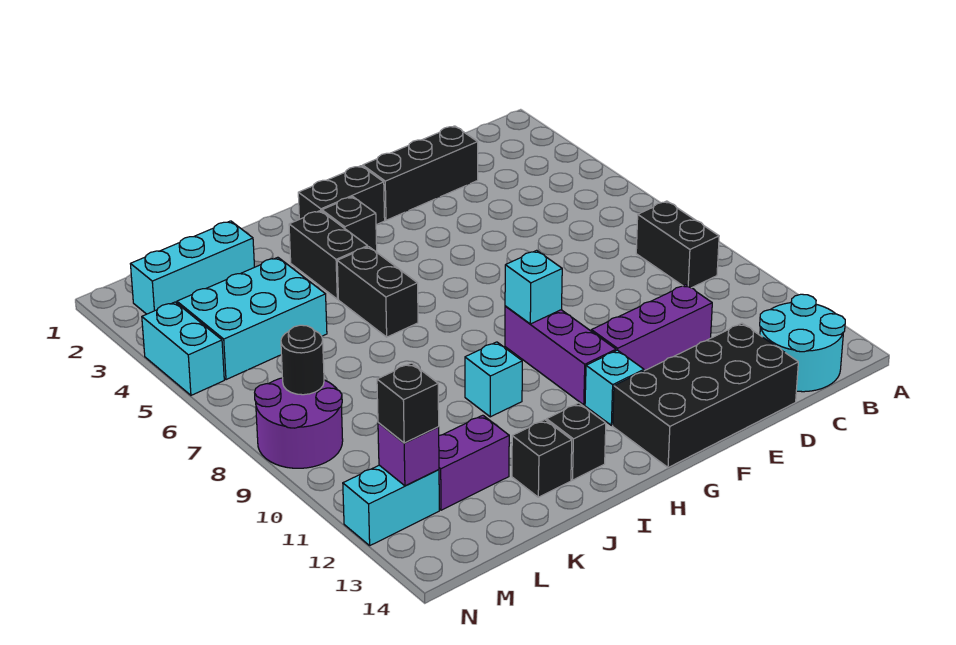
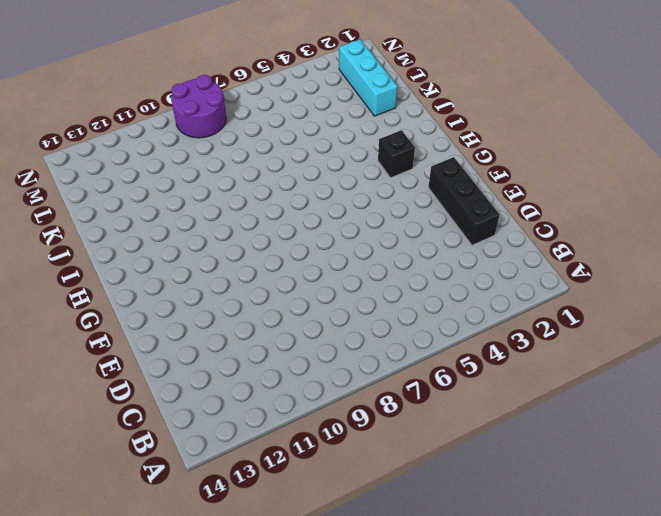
none -> black 1x2 brick [636,201,719,288]
none -> cyan 2x2 round brick [760,294,845,392]
none -> purple 1x3 brick [591,285,712,371]

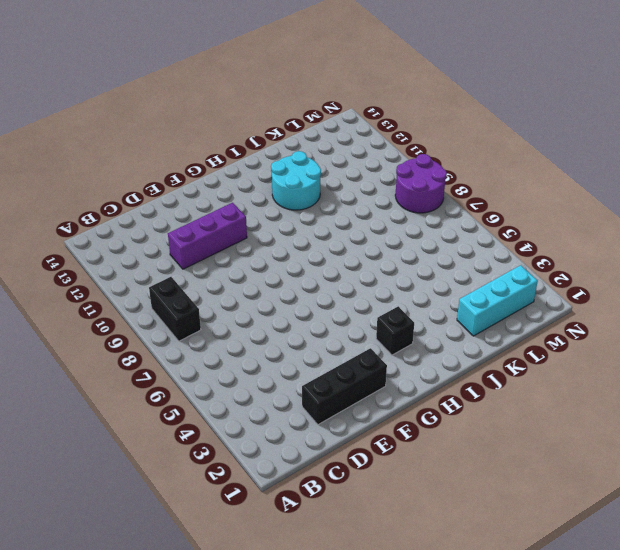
cyan 2x2 round brick [271,151,321,210] -> cyan 2x2 round brick moved to [760,294,845,392]
none -> black 2x4 brick [613,323,798,468]
none -> black 1x2 brick [298,166,385,225]
none -> purple 1x3 brick [505,306,616,405]

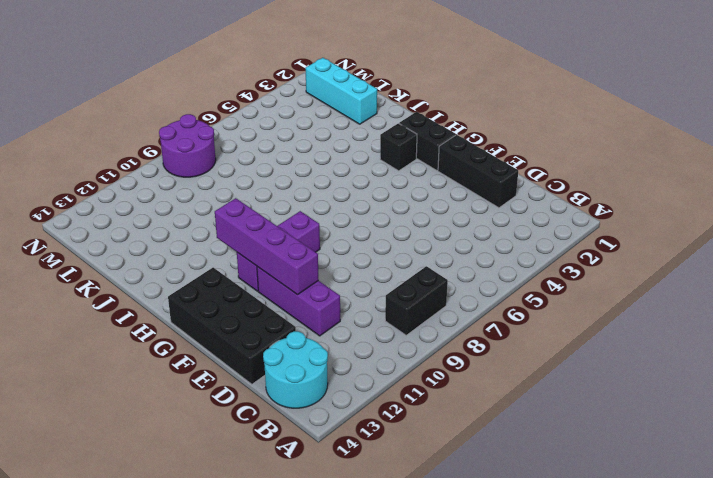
purple 1x4 brick [215,198,319,295] -> none
none -> cyan 1x1 brick [585,350,644,425]
none -> black 1x2 brick [289,211,368,299]
none -> black 1x2 brick [337,247,418,337]

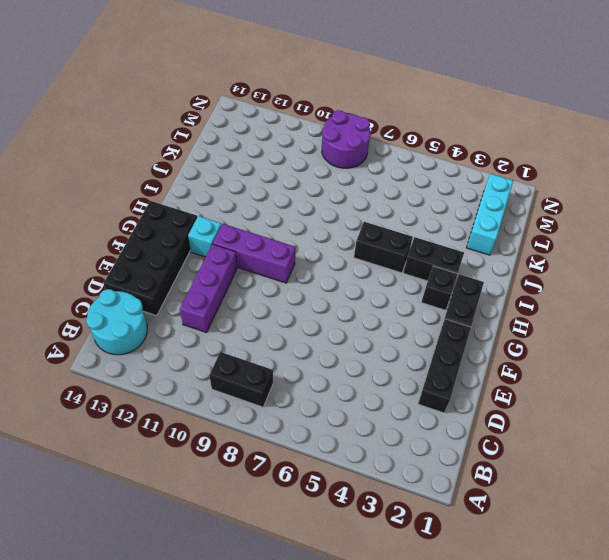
none -> cyan 1x1 brick [465,342,522,417]
none -> black 1x1 brick [547,403,606,480]
none -> black 1x1 brick [512,420,572,497]

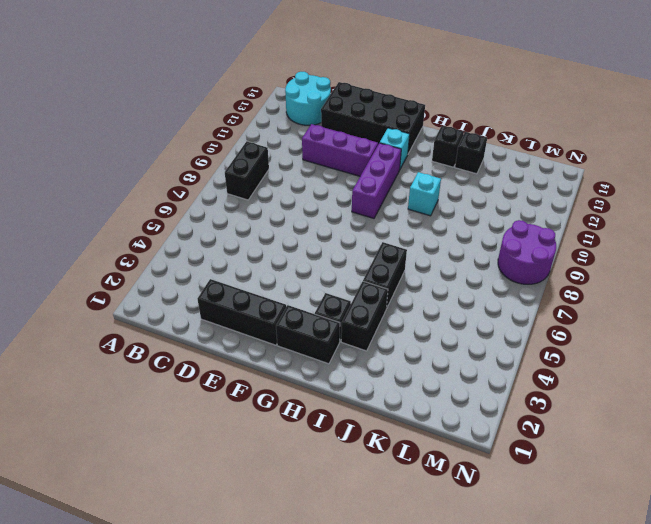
none -> cyan 1x3 brick [131,221,254,314]
none -> cyan 2x3 brick [177,257,327,380]
none -> purple 1x2 brick [439,415,509,510]

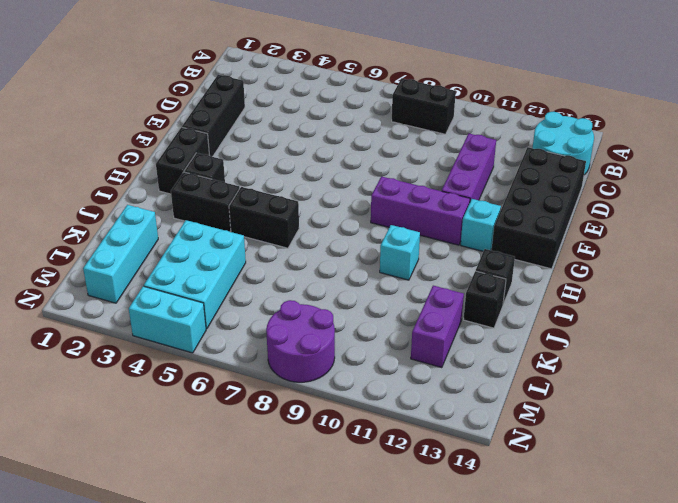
none -> cyan 1x2 brick [343,465,439,545]
none -> cyan 1x1 brick [505,250,562,324]
none -> black 1x1 round brick [281,325,324,395]

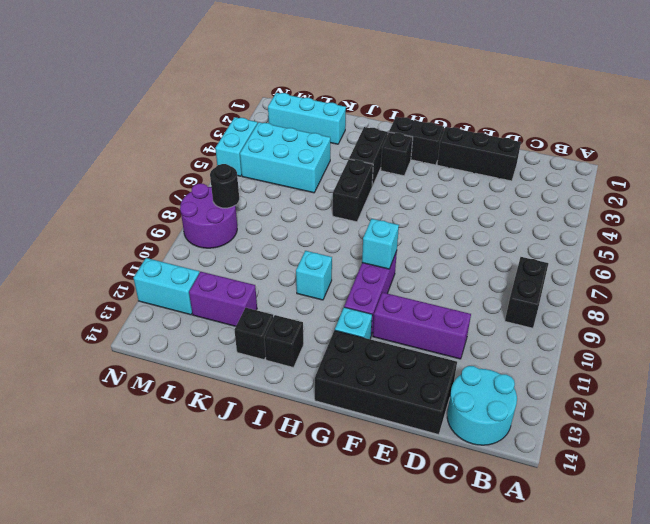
none -> purple 1x1 brick [378,423,439,486]
none -> black 1x1 brick [377,363,439,443]

